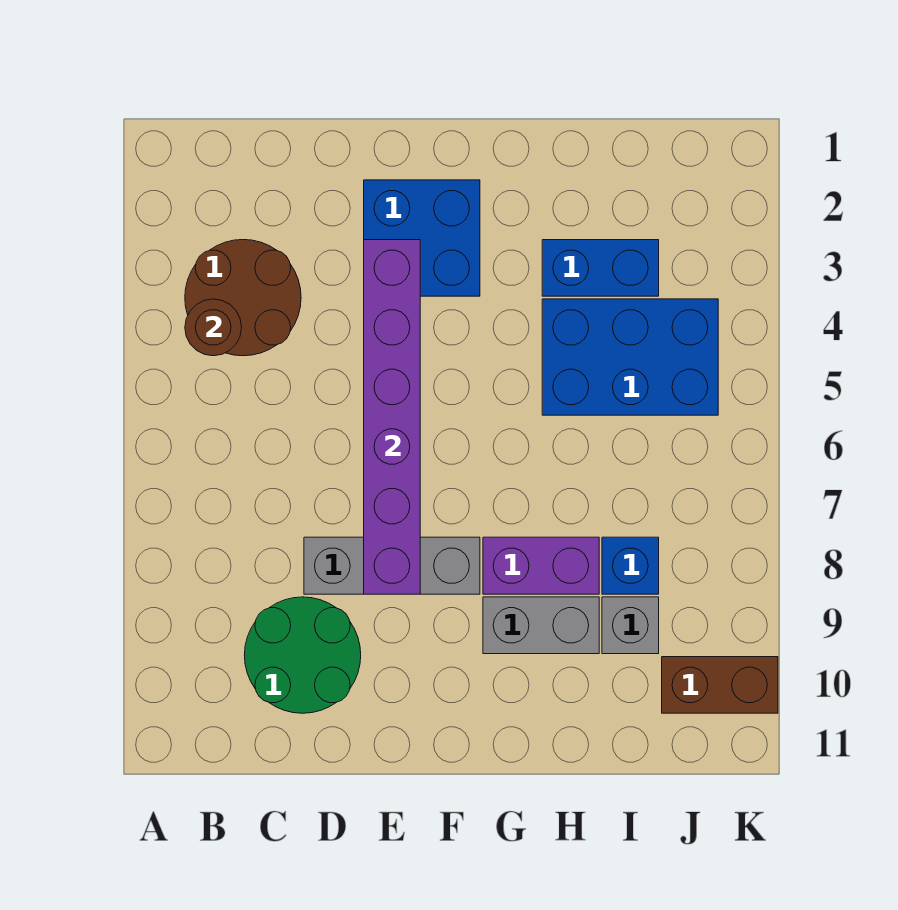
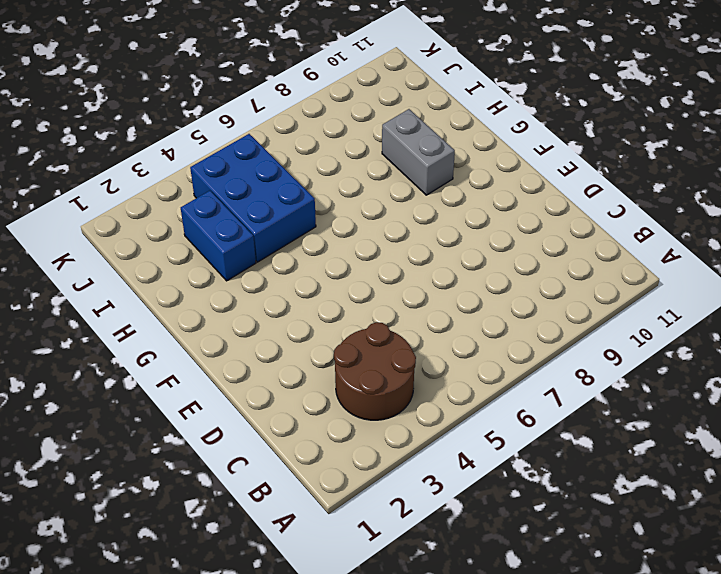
none -> green 2x2 round brick [244,597,361,713]
none -> grey 1x3 brick [304,537,480,594]
none -> blue 2x2 brick [364,180,480,296]

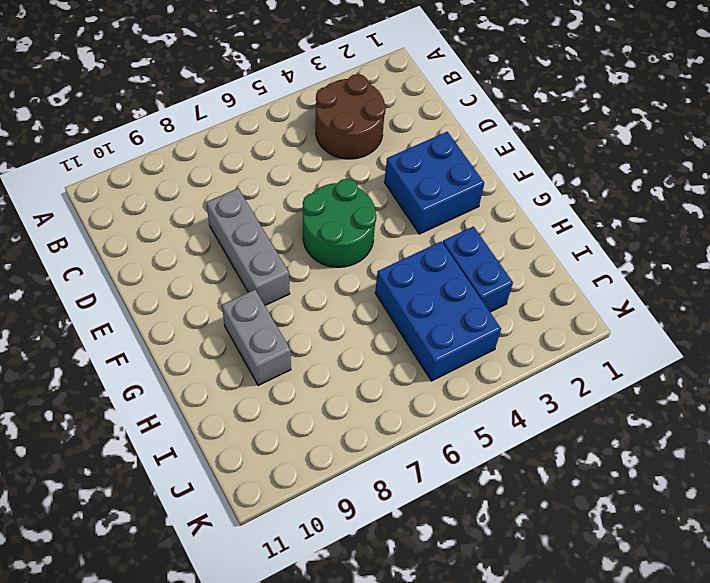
green 2x2 round brick [303,179,376,267] -> green 2x2 round brick moved to [244,597,361,713]
none -> purple 1x2 brick [483,537,599,594]
none -> blue 1x1 brick [602,537,659,594]
none -> grey 1x1 brick [602,597,659,654]

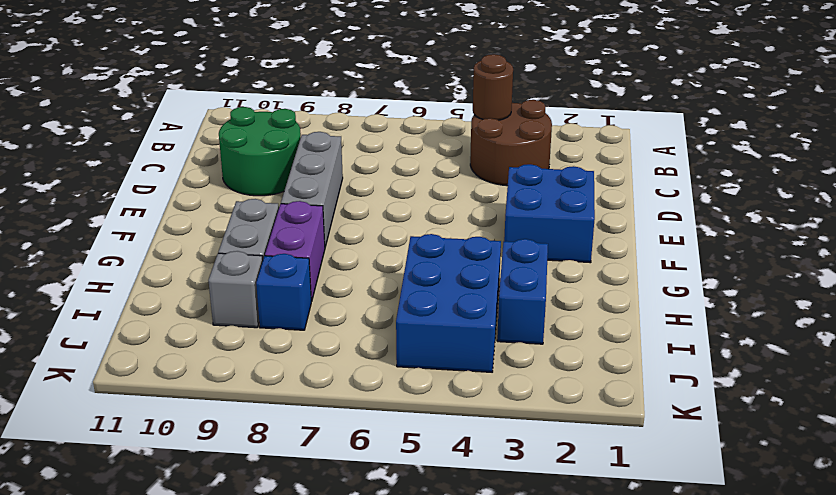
none -> brown 1x2 brick [662,657,778,713]
none -> purple 1x6 brick [364,240,420,594]

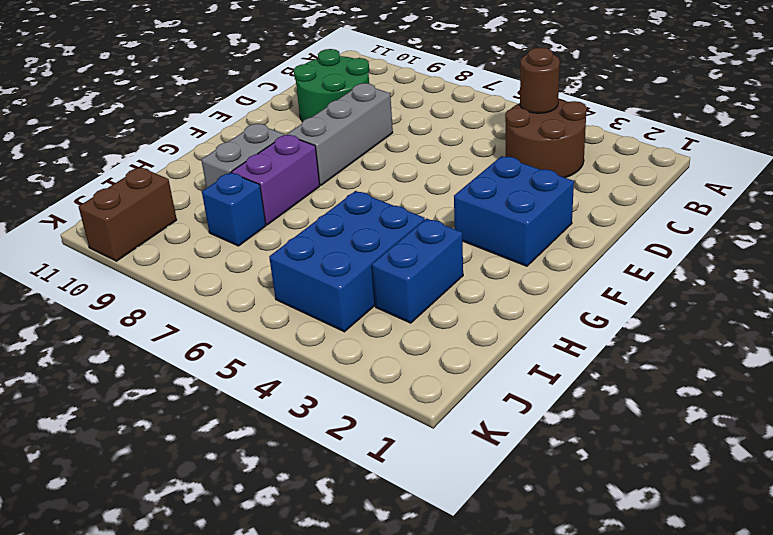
none -> grey 1x1 brick [602,597,659,654]
none -> purple 1x6 brick [364,240,420,594]

